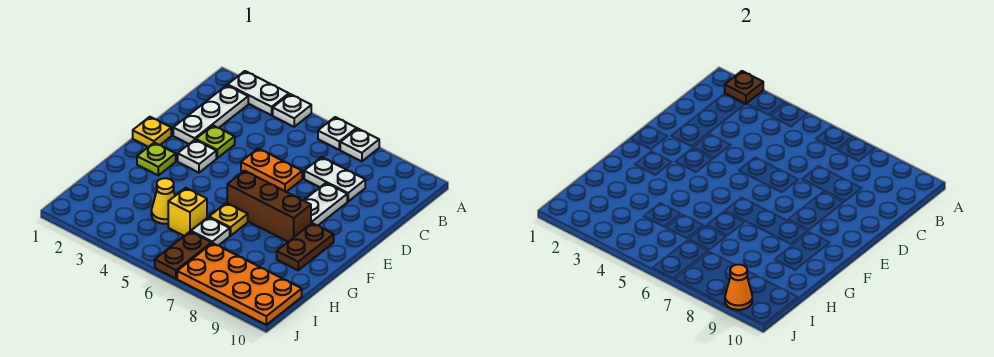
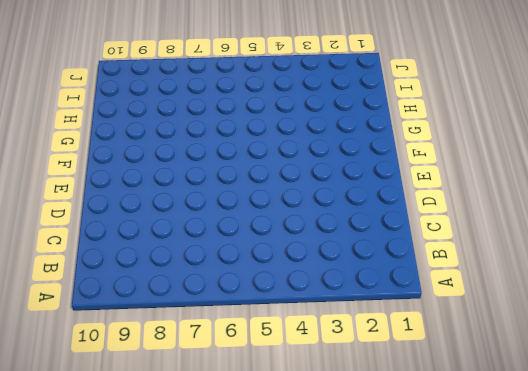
none -> white 1x2 plate [228,71,289,115]
none -> white 1x1 plate [273,94,311,127]
none -> white 1x1 plate [318,117,357,150]

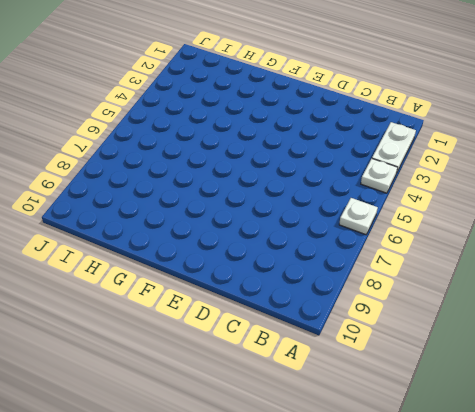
none -> white 1x1 plate [340,129,379,161]
none -> white 1x3 plate [173,85,248,144]
none -> white 1x2 plate [304,157,365,201]

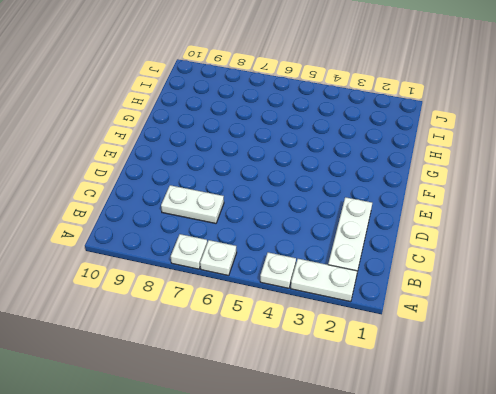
none -> lime 1x1 plate [196,126,235,158]
none -> orange 1x2 plate [241,148,302,192]
none -> white 1x2 plate [304,183,347,226]

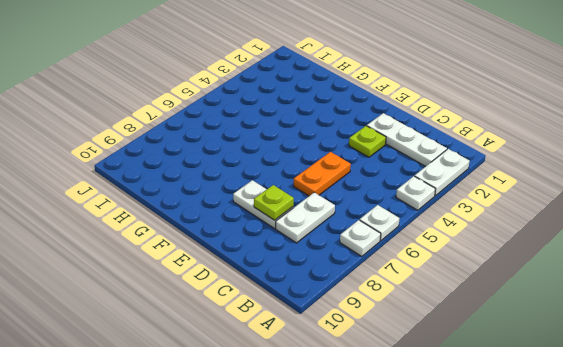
lime 1x1 plate [254,185,294,220] -> lime 1x1 plate moved to [137,143,176,175]
none -> yellow 1x1 plate [133,117,171,147]
none -> white 1x1 plate [178,140,216,173]
none -> brown 1x3 brick [227,171,311,242]

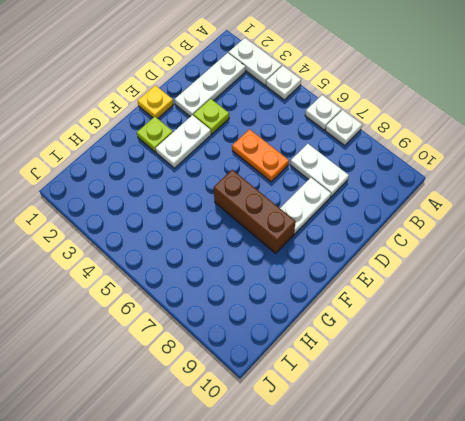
white 1x2 plate [155,115,211,168] -> white 1x1 plate [178,140,216,173]
none -> brown 1x2 plate [277,223,334,270]
none -> yellow 1x1 plate [209,203,248,236]
none -> yellow 1x1 cone [151,178,175,224]

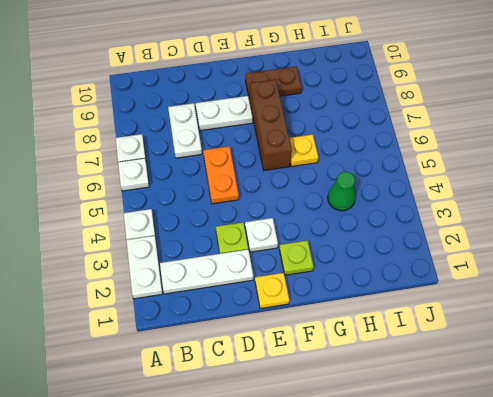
green 1x1 cone [328,172,356,211] -> yellow 1x1 cone [151,178,175,224]
none -> yellow 1x1 brick [168,188,207,236]
none -> white 1x1 plate [191,217,230,246]
none -> brown 1x2 plate [155,232,212,279]

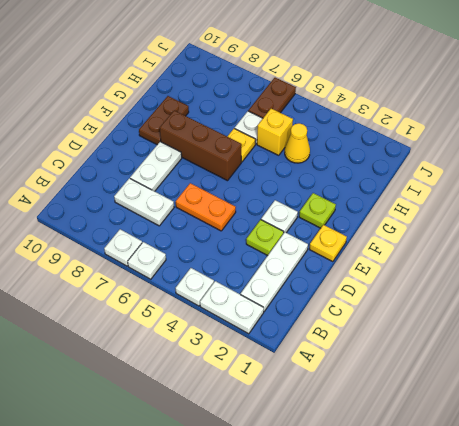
none -> orange 2x4 plate [177,243,302,325]
none -> brown 1x1 plate [725,71,763,104]
none -> orange 1x1 cone [725,265,752,310]

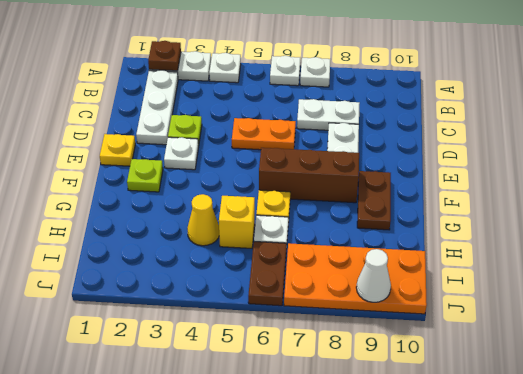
white 1x1 cone [356,249,391,302] -> orange 1x1 cone [725,265,752,310]

